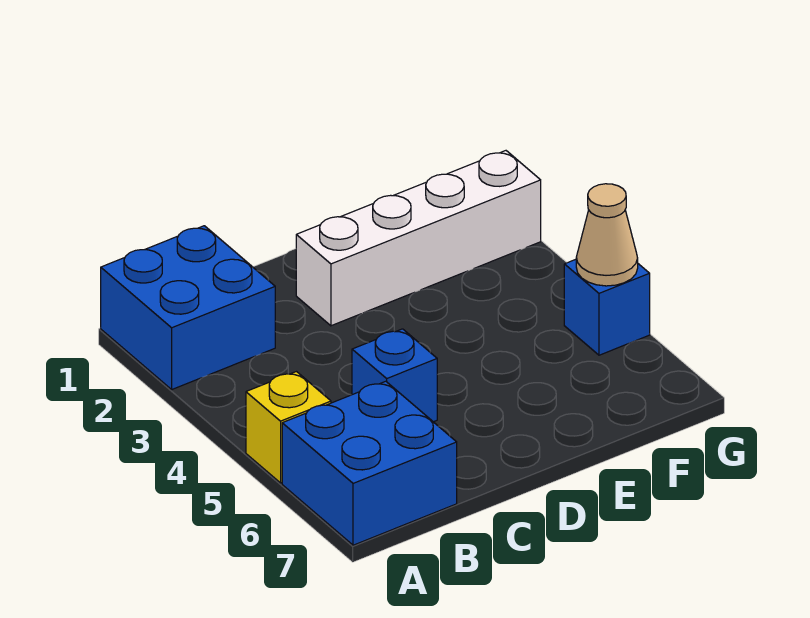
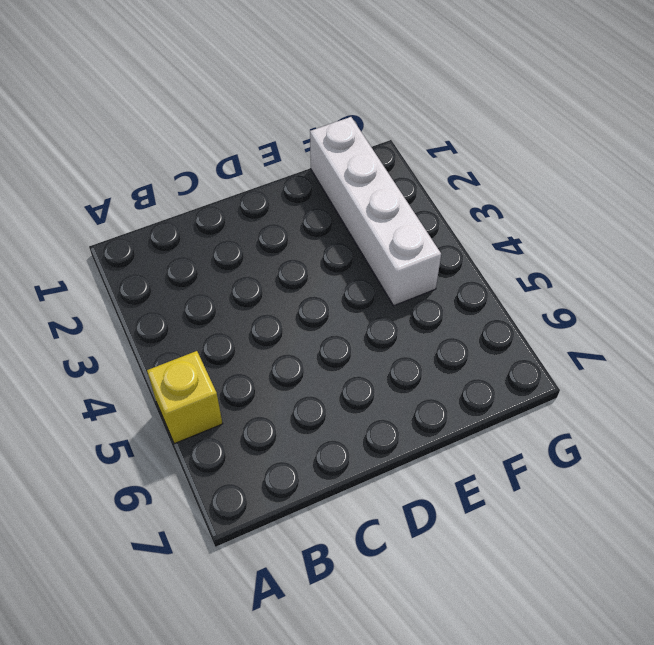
white 1x4 brick [310,117,441,306] -> white 1x4 brick turned to [296,151,541,326]
none -> blue 2x2 brick [101,226,275,389]
none -> blue 2x2 brick [282,381,457,545]

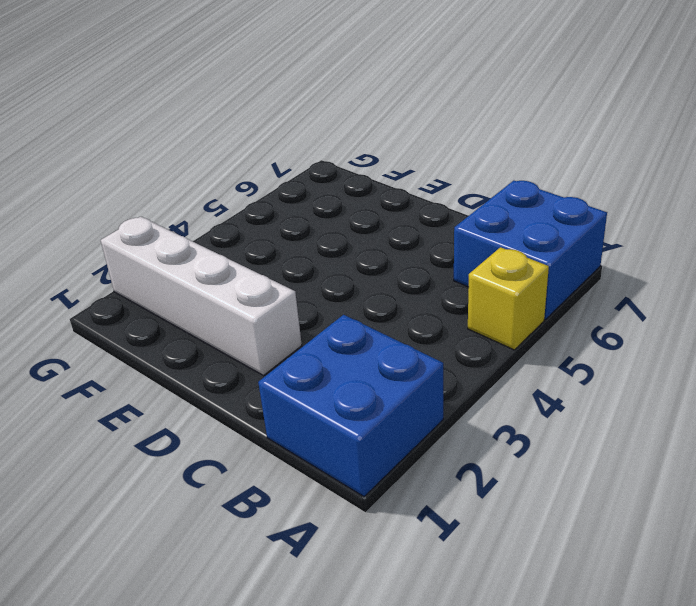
none -> blue 1x1 brick [352,329,437,422]
none -> blue 1x1 brick [564,259,650,355]

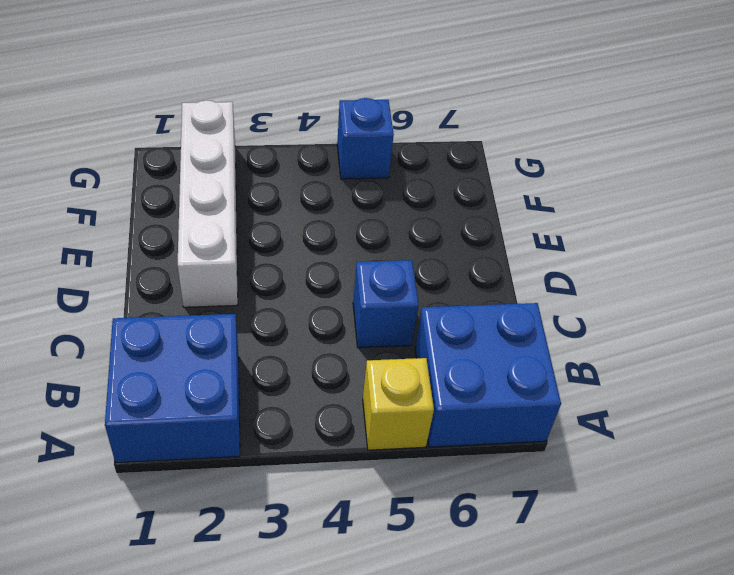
none -> tan 1x1 cone [576,184,638,286]

